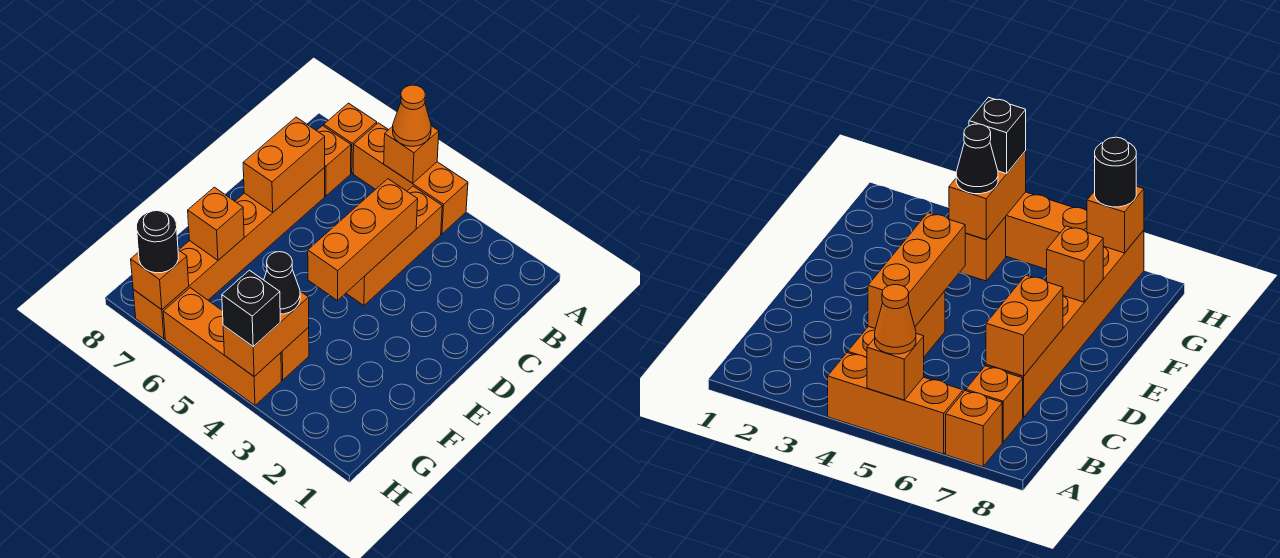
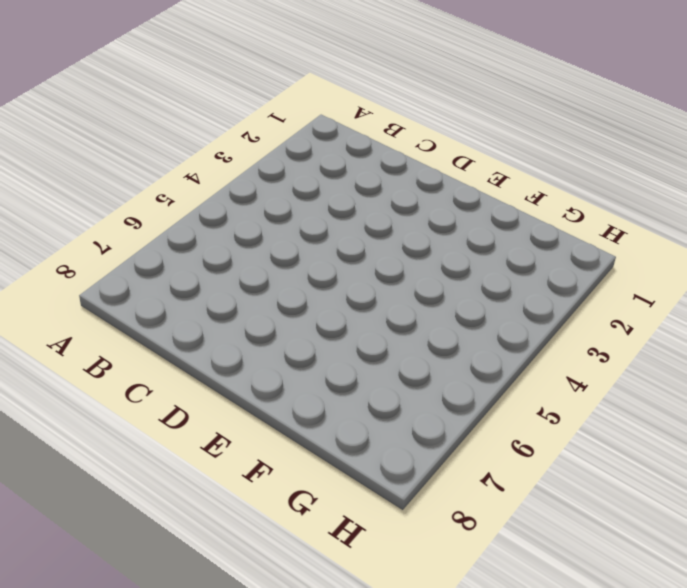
none -> orange 1x3 brick [353,123,468,234]
none -> orange 1x1 brick [324,103,377,173]
none -> orange 1x3 brick [346,186,442,306]

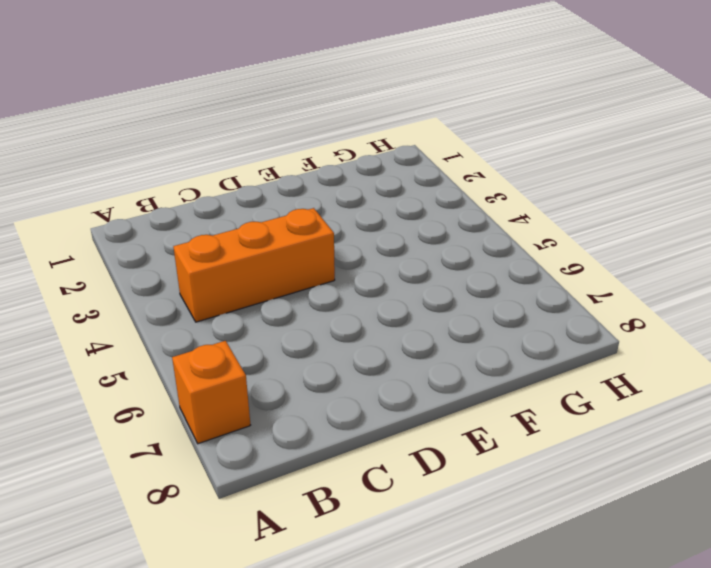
none -> orange 1x3 brick [353,123,468,234]
none -> orange 1x1 brick [317,126,351,196]
none -> orange 1x6 brick [133,168,325,339]

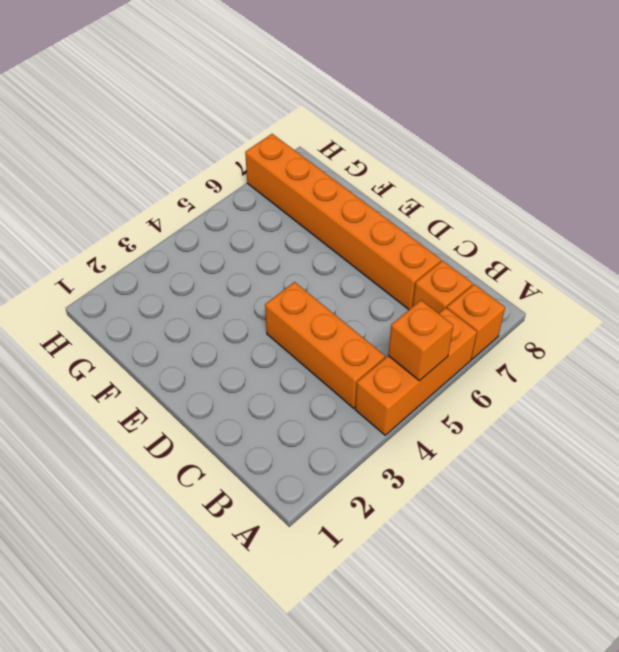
none -> orange 1x1 brick [281,327,309,380]
none -> orange 1x3 brick [163,288,281,405]
none -> orange 1x3 brick [308,179,418,300]

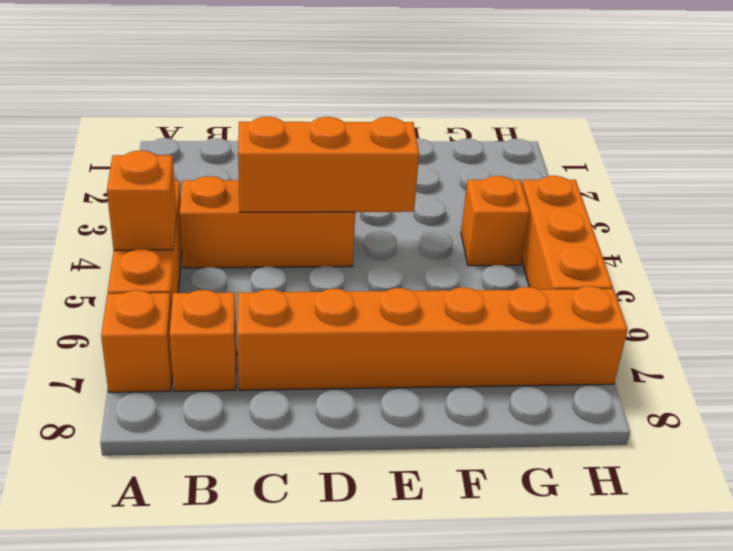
none -> orange 1x2 brick [243,117,325,212]
none -> orange 1x1 brick [188,187,244,260]
none -> orange 1x2 brick [223,291,309,376]

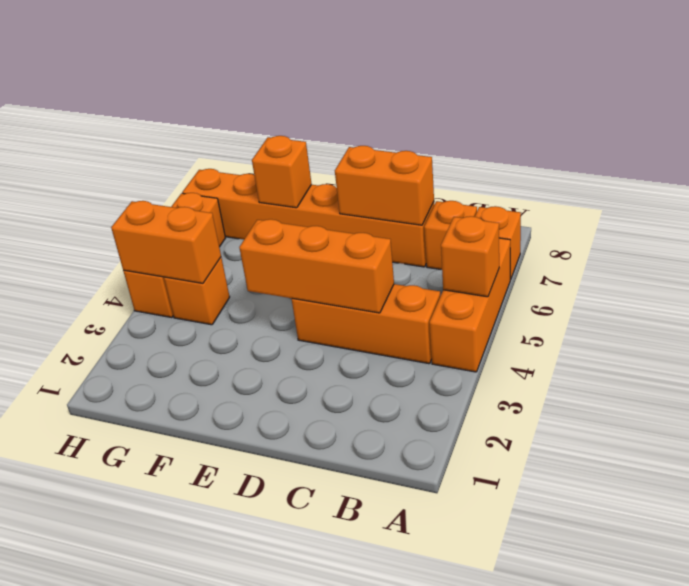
none -> orange 1x1 brick [131,250,189,310]
none -> orange 1x1 cone [393,85,431,146]
none -> black 1x1 cone [264,252,300,314]

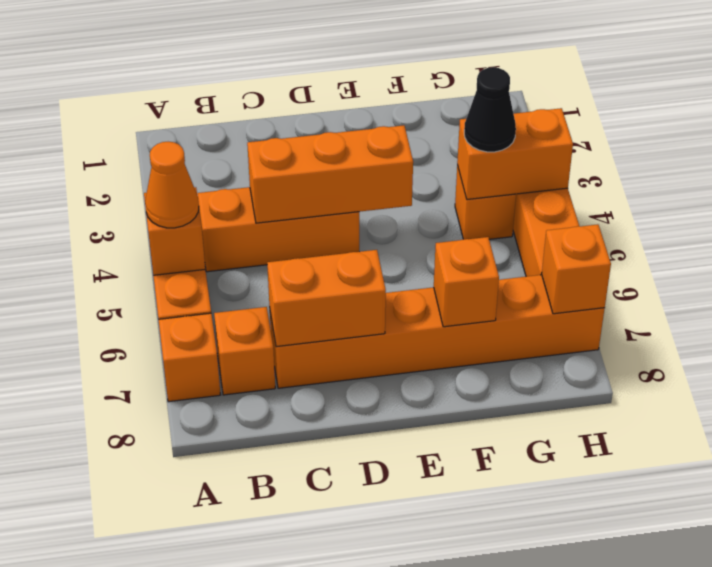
none -> black 1x1 brick [222,270,280,347]
none -> black 1x1 round brick [137,211,179,273]

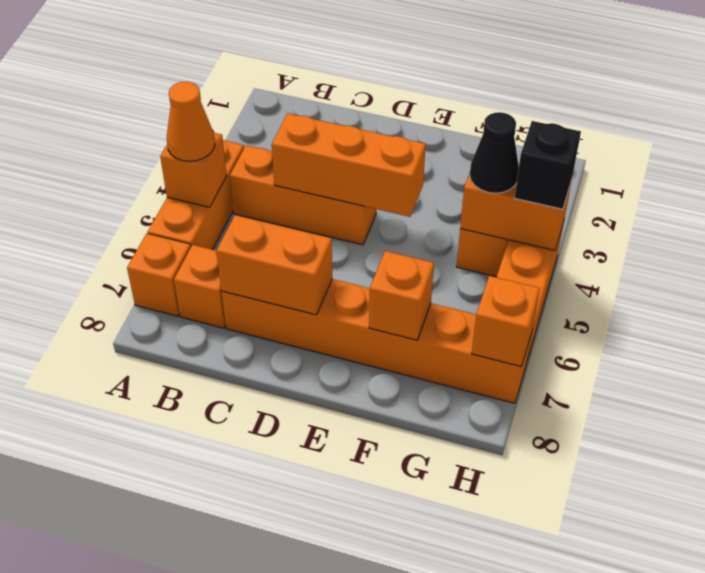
none -> black 1x1 round brick [137,211,179,273]

